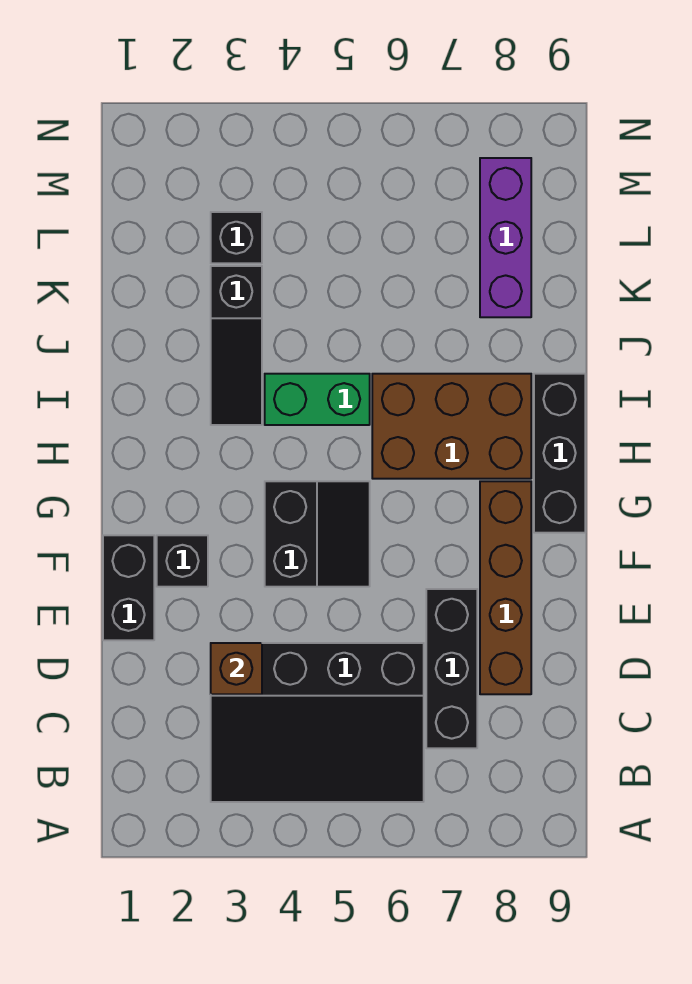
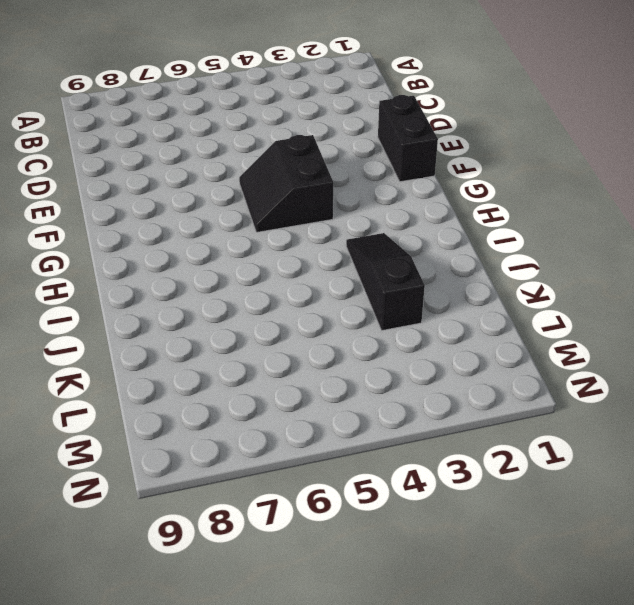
none -> black 3x4 slope [211,643,424,802]
none -> black 1x3 brick [426,589,477,748]
none -> brown 1x4 brick [480,481,531,694]

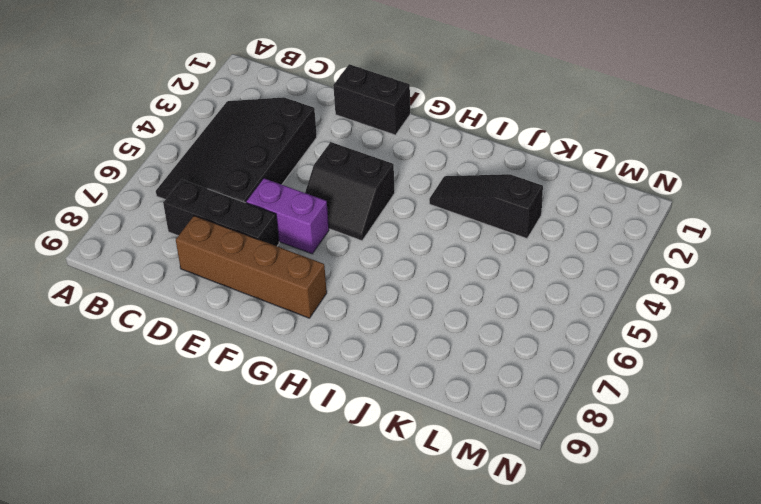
purple 1x2 brick [246,178,329,254] -> none
none -> black 1x1 brick [157,535,208,587]
none -> black 1x3 brick [534,374,585,533]
none -> brown 2x3 brick [372,374,531,479]

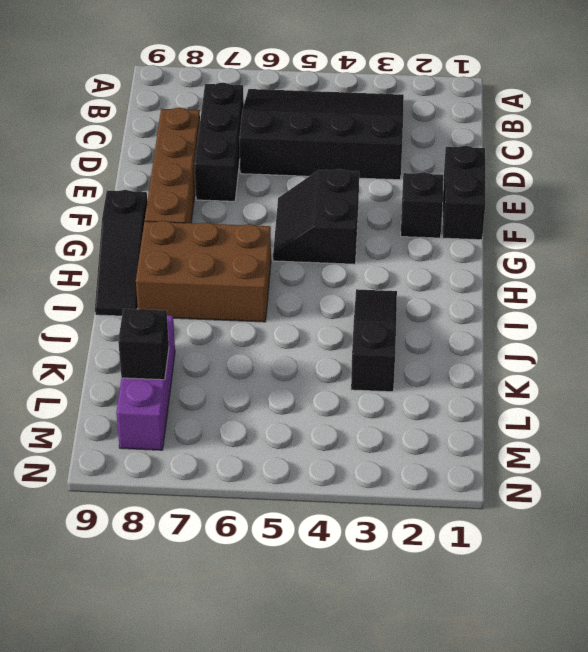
black 1x3 slope [95,190,147,316] -> black 1x3 brick [534,374,585,533]
black 1x1 brick [118,309,169,380] -> black 1x1 brick moved to [211,212,262,263]
none -> green 1x2 brick [265,374,370,425]
none -> brown 1x1 brick [211,643,262,694]

